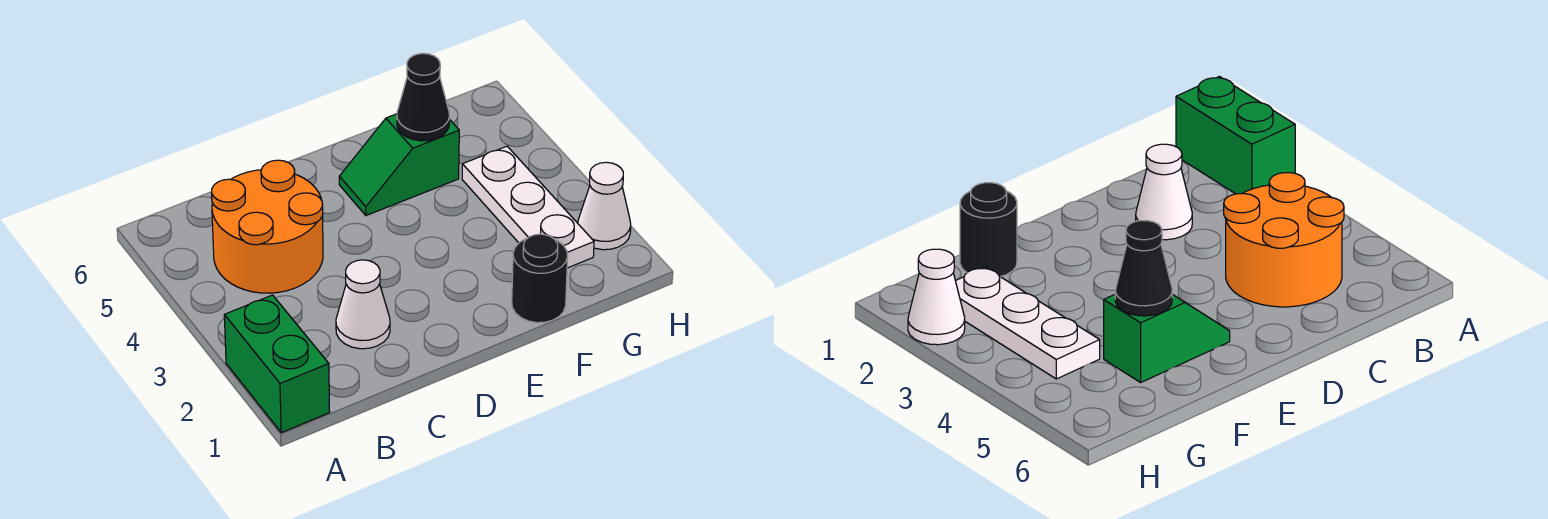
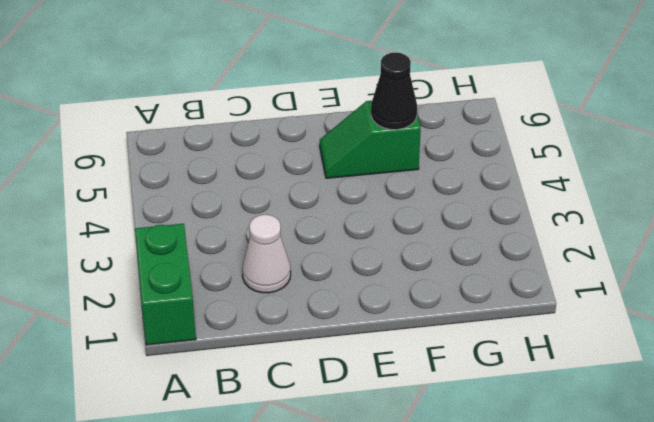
none -> orange 2x2 round brick [212,160,323,293]
none -> black 1x1 round brick [512,234,568,323]

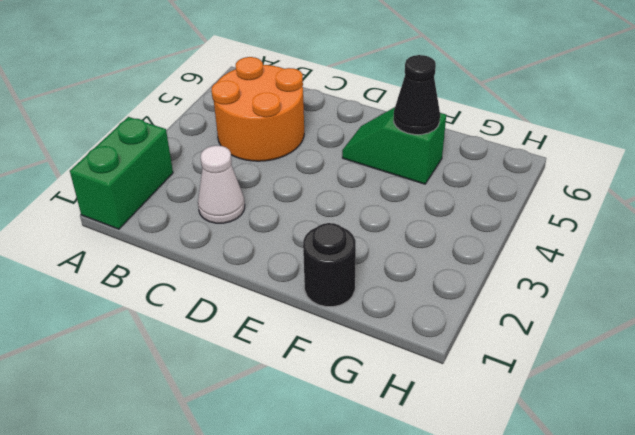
none -> white 1x3 plate [462,146,594,268]
none -> white 1x1 cone [578,162,631,250]

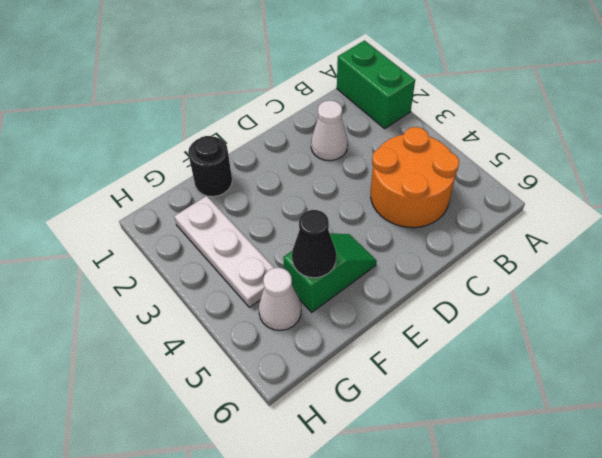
white 1x1 cone [259,268,301,330] -> white 1x1 cone moved to [578,162,631,250]

